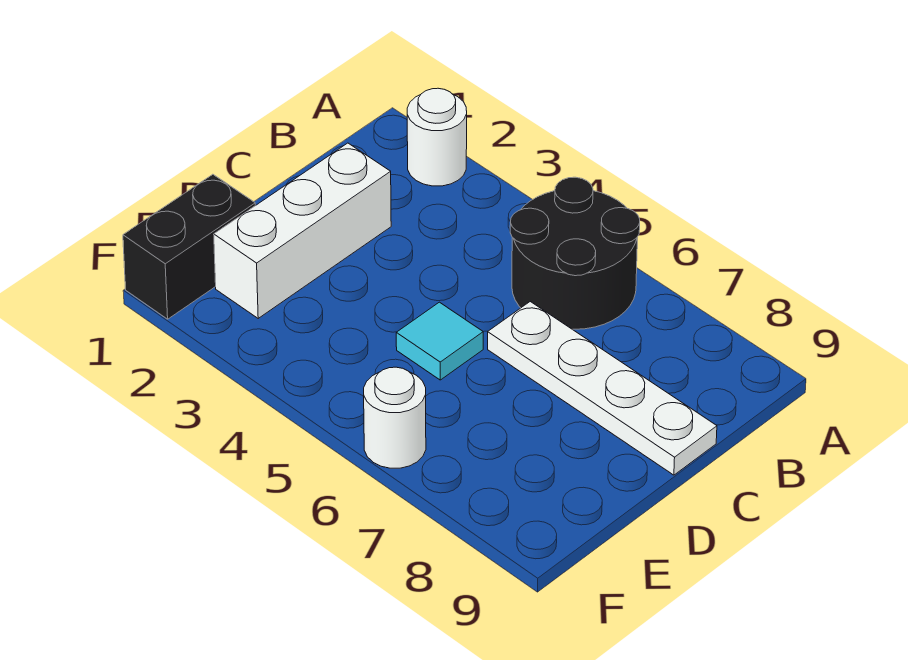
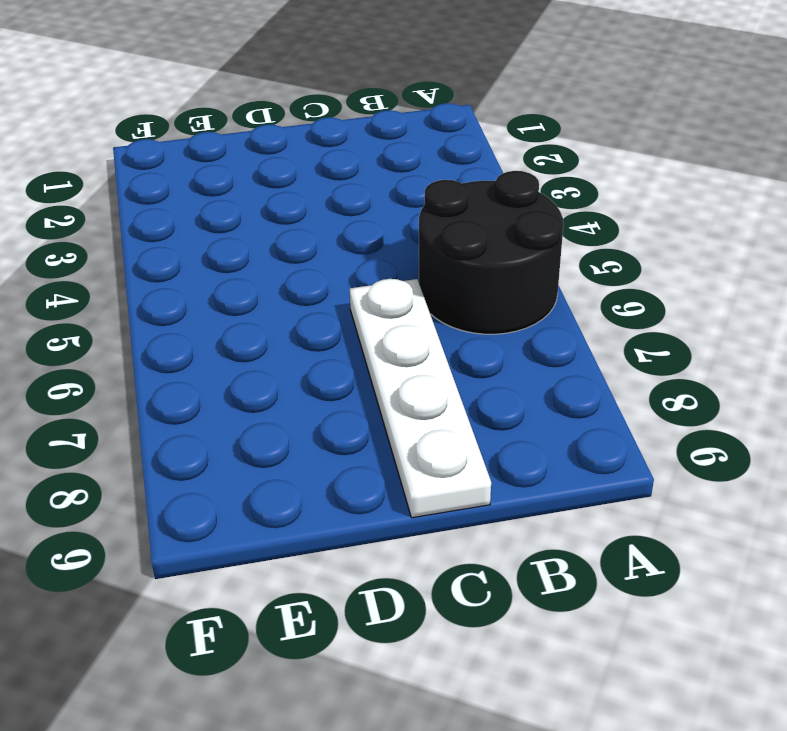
none -> white 1x1 round brick [407,88,467,186]
none -> white 1x3 brick [214,143,391,318]

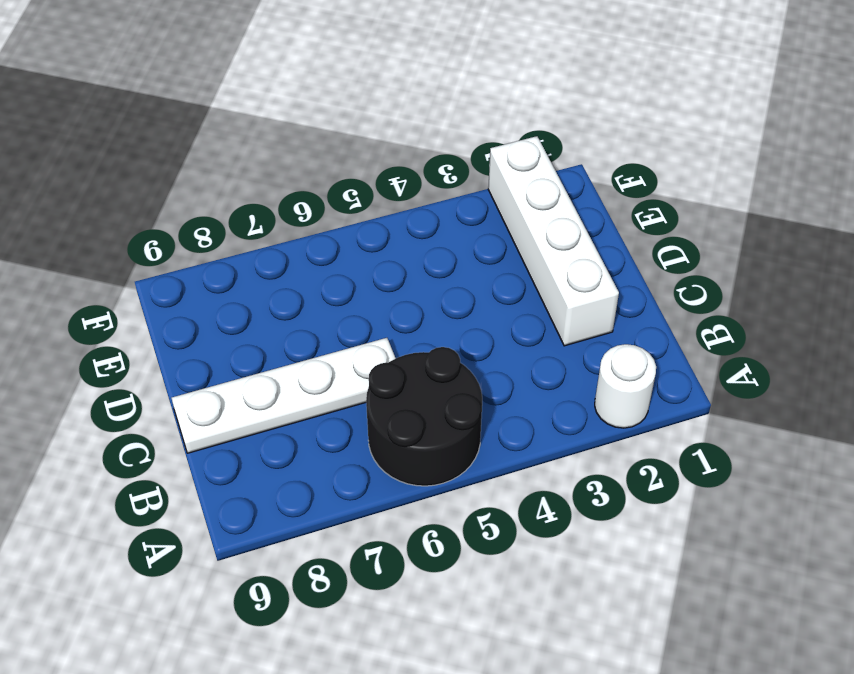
white 1x4 brick [488,136,619,346] -> white 1x3 brick [214,143,391,318]
none -> cyan 1x1 tile [396,302,483,380]
none -> black 1x2 brick [123,174,255,319]

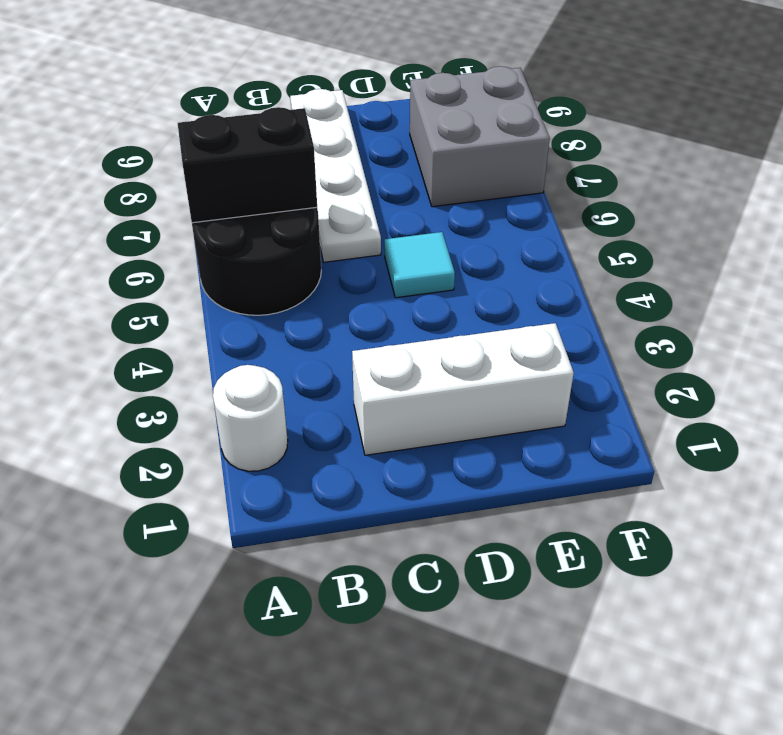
black 1x2 brick [178,107,317,223] -> black 1x2 brick moved to [123,174,255,319]
grey 2x2 brick [410,66,550,207] -> none
none -> white 1x1 round brick [364,367,426,468]

